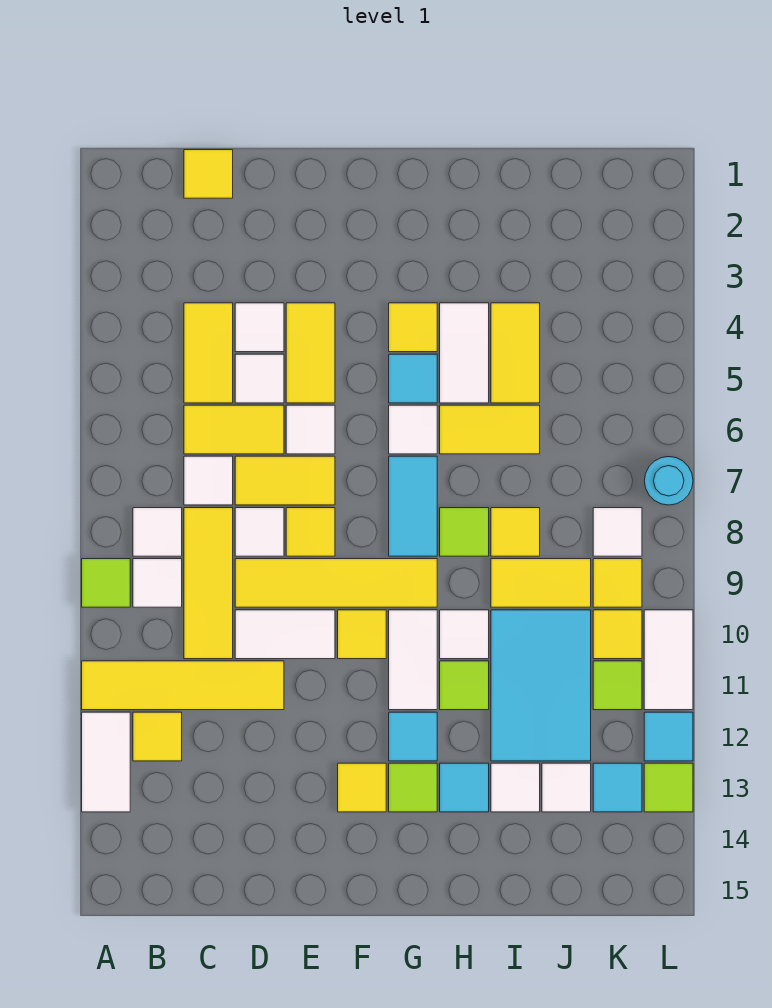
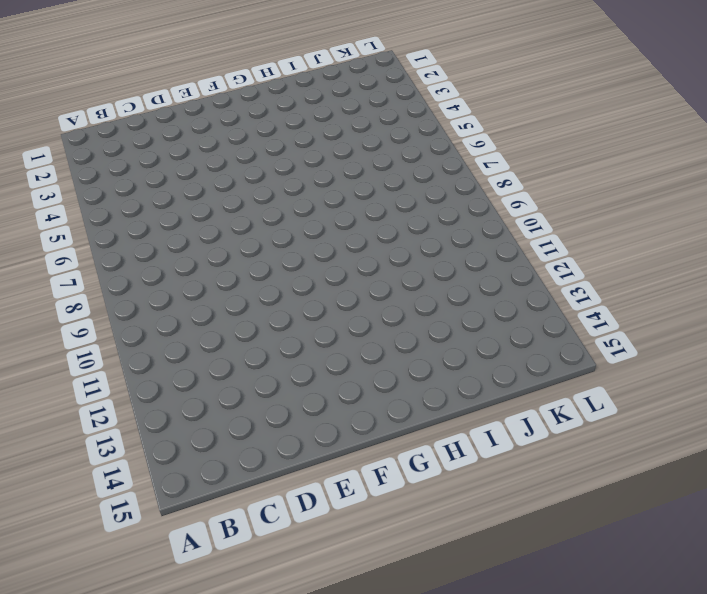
none -> lime 1x1 tile [82,559,130,607]
none -> yellow 1x4 tile [82,661,284,710]
none -> white 1x2 tile [82,712,130,812]
none -> white 1x1 tile [133,508,182,556]

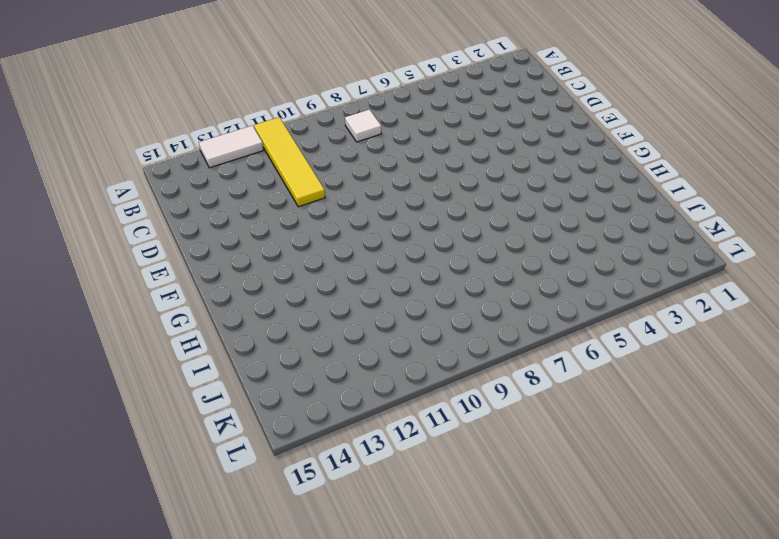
none -> lime 1x1 tile [82,559,130,607]
none -> white 1x1 tile [133,559,182,607]
none -> yellow 1x1 tile [133,712,182,761]
none -> yellow 1x1 tile [184,150,233,198]

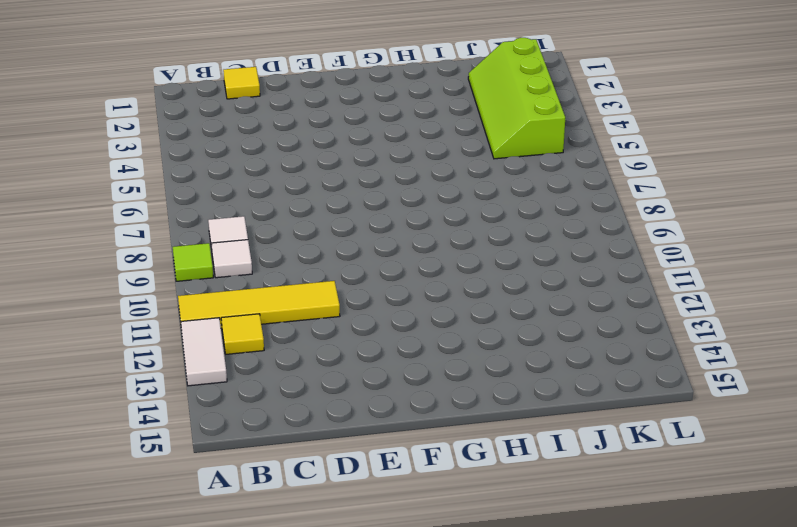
lime 2x4 slope [468,38,565,159] -> none
none -> yellow 1x2 tile [184,303,233,403]
none -> yellow 1x2 tile [184,405,284,454]
none -> white 1x1 tile [184,456,233,505]
none -> yellow 1x3 tile [184,508,233,659]

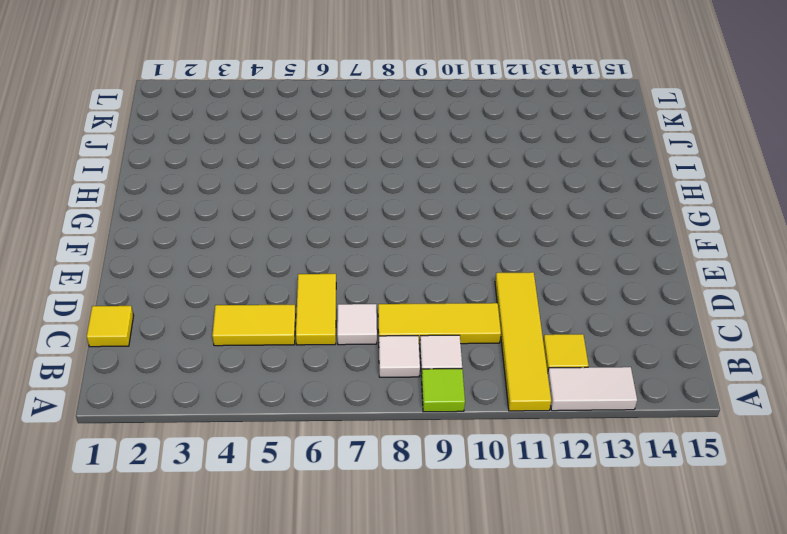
none -> white 1x1 tile [235,303,284,352]
none -> white 1x1 tile [235,354,284,403]
none -> yellow 1x2 tile [235,456,335,505]
none -> white 1x1 tile [235,508,284,556]

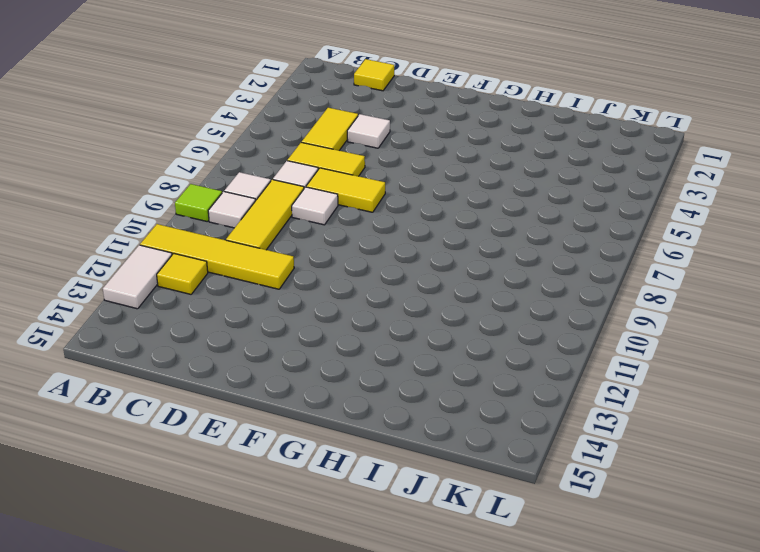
none -> white 1x1 tile [235,354,284,403]
none -> yellow 1x4 tile [235,559,437,607]
none -> white 1x2 tile [235,610,335,659]
none -> yellow 1x2 tile [286,303,335,403]

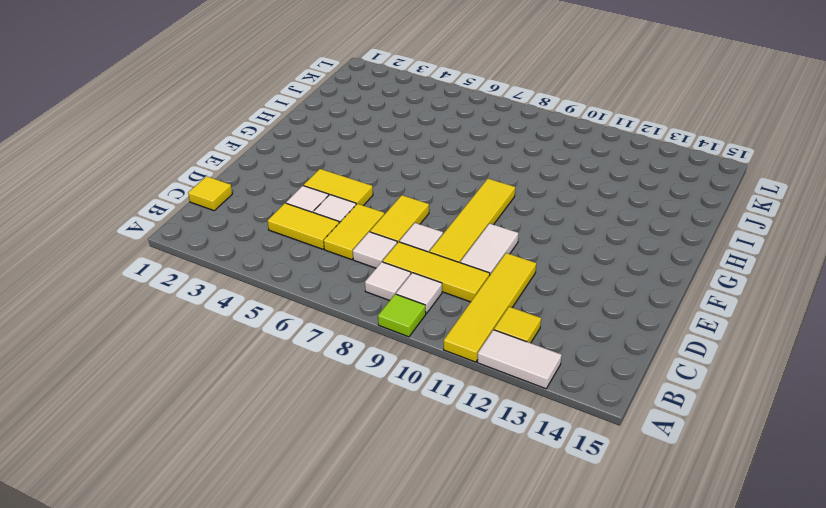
none -> white 1x1 tile [286,405,335,454]
none -> yellow 1x1 tile [286,508,335,556]
none -> yellow 1x1 tile [338,610,386,659]
none -> yellow 1x1 tile [338,763,386,812]

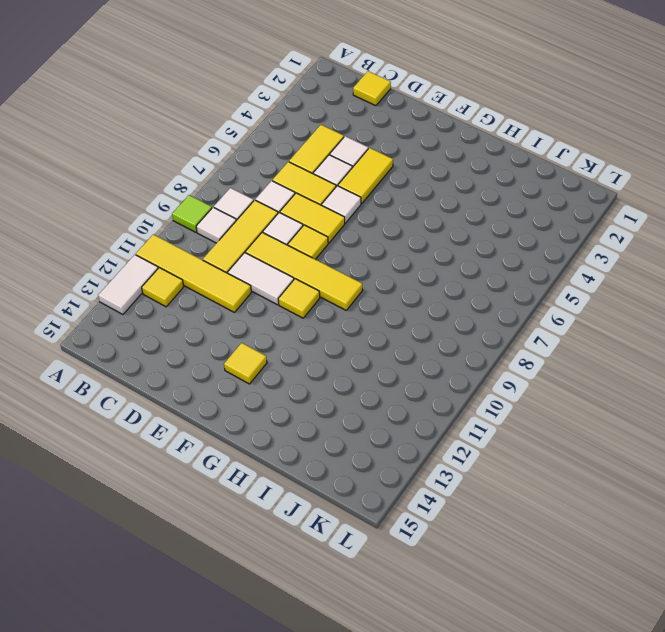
none -> yellow 1x1 tile [389,303,437,352]
none -> cyan 1x1 tile [389,354,437,403]
none -> white 1x1 tile [389,405,437,454]
none -> cyan 1x2 tile [389,456,437,556]

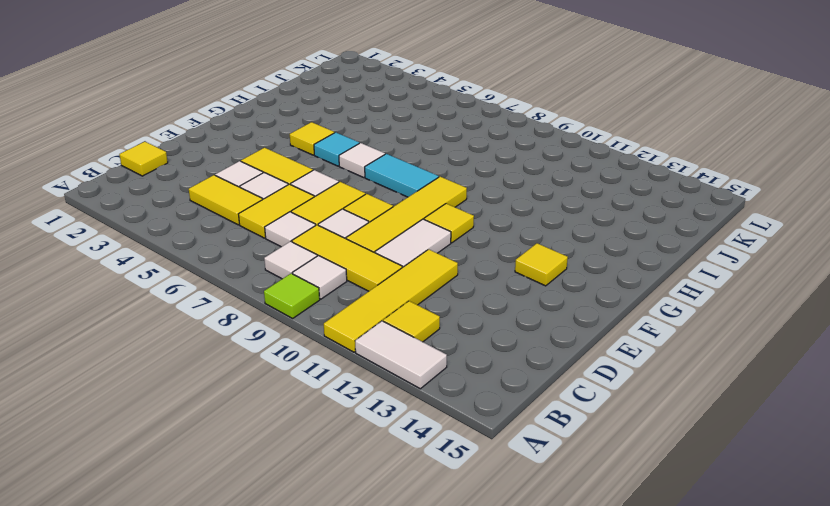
none -> white 1x2 tile [389,610,437,710]
none -> cyan 1x1 tile [389,712,437,761]
none -> lime 1x1 tile [389,763,437,812]
none -> white 1x2 tile [440,303,489,403]

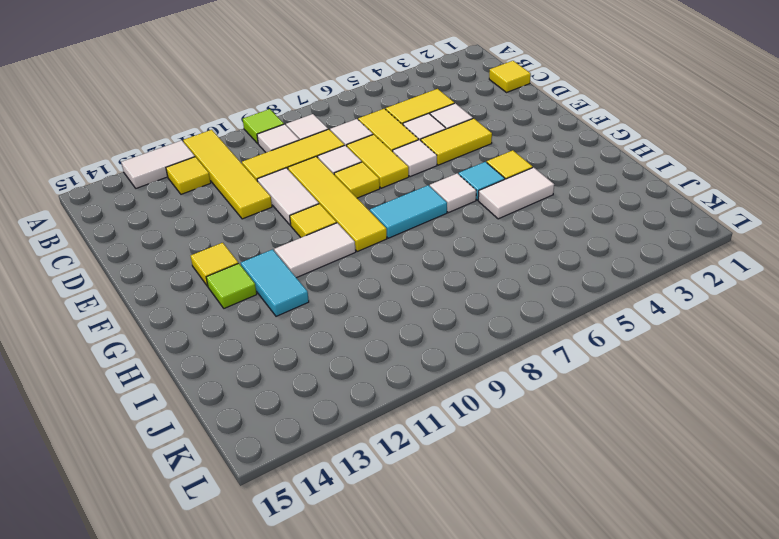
cyan 1x2 tile [241,250,309,316] -> cyan 1x1 tile [389,712,437,761]
none -> yellow 1x2 tile [440,405,540,454]
none -> lime 1x1 tile [440,508,489,556]
none -> white 1x1 tile [440,610,489,659]
none -> lime 1x1 tile [440,661,489,710]

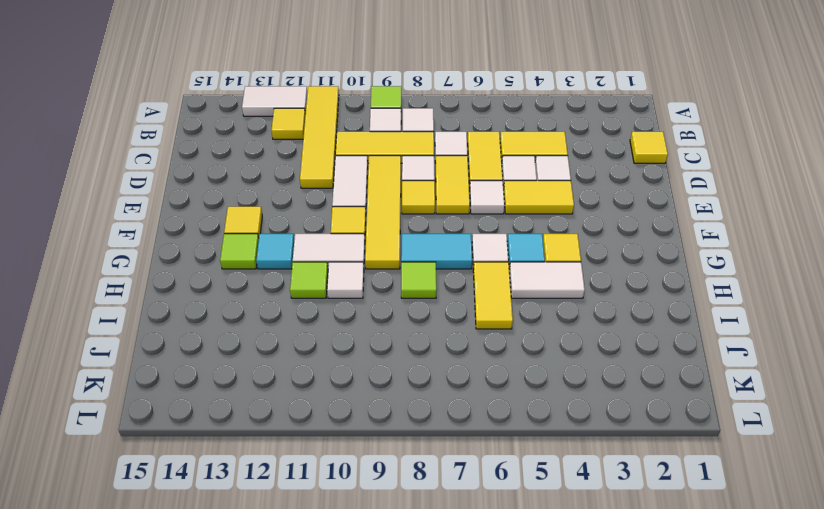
none -> cyan 1x1 tile [440,763,489,812]
none -> yellow 1x2 tile [491,303,540,403]
none -> yellow 1x1 tile [491,508,540,556]
none -> yellow 1x2 tile [491,559,591,607]

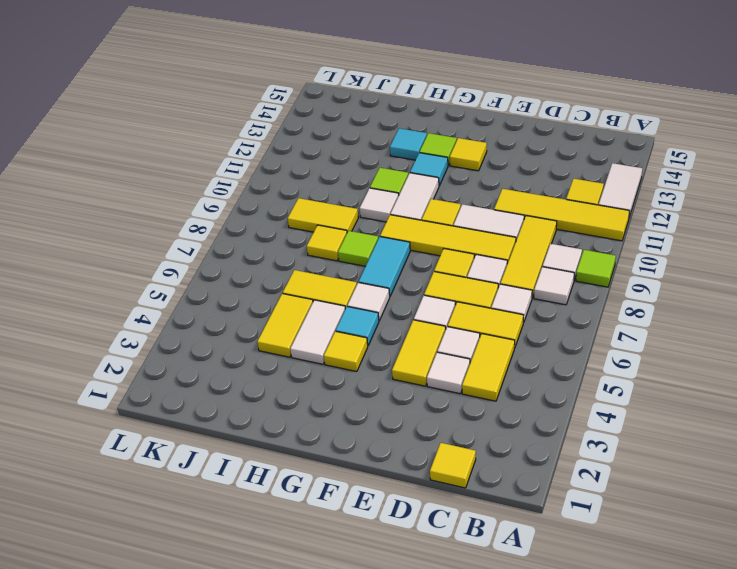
none -> cyan 2x3 tile [491,610,591,761]
none -> white 1x1 tile [491,763,540,812]
none -> white 1x1 tile [542,763,591,812]
none -> white 1x1 tile [593,508,642,556]

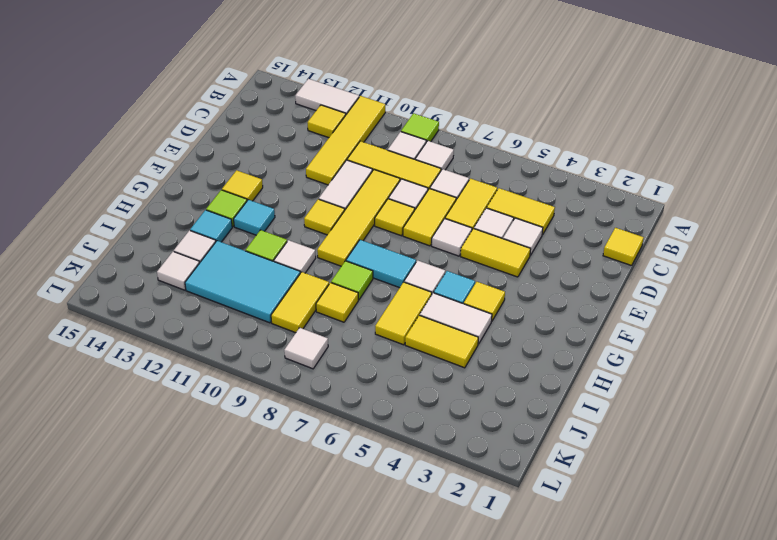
none -> white 1x2 tile [389,610,437,710]
none -> yellow 1x1 tile [593,559,642,607]
none -> yellow 1x1 tile [593,610,642,659]
none -> lime 1x1 tile [593,661,642,710]

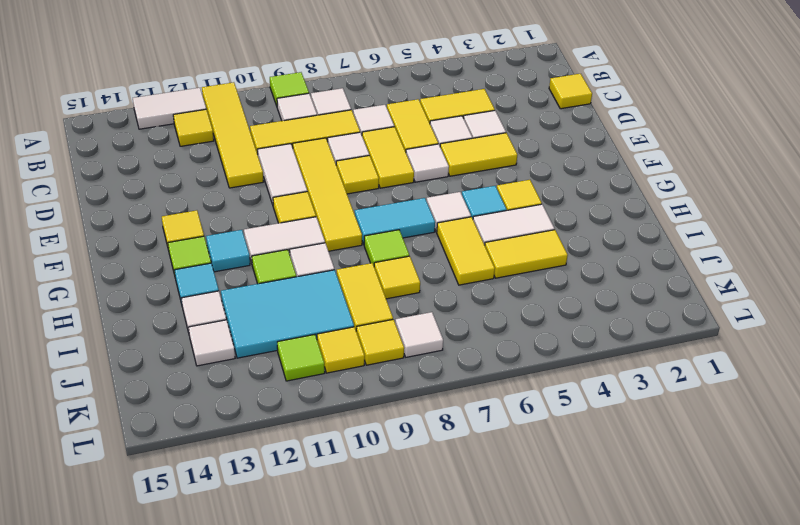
none -> cyan 1x1 tile [593,763,642,812]
none -> cyan 1x1 round brick [644,457,693,505]
none -> white 1x2 tile [644,610,693,710]
none -> cyan 1x1 tile [644,712,693,761]

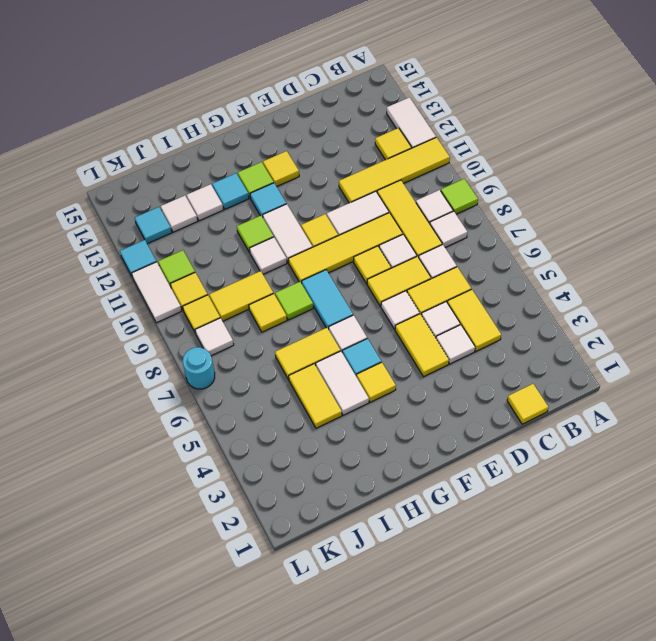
none -> cyan 2x3 tile [491,610,591,761]
none -> lime 1x1 tile [644,763,693,812]

